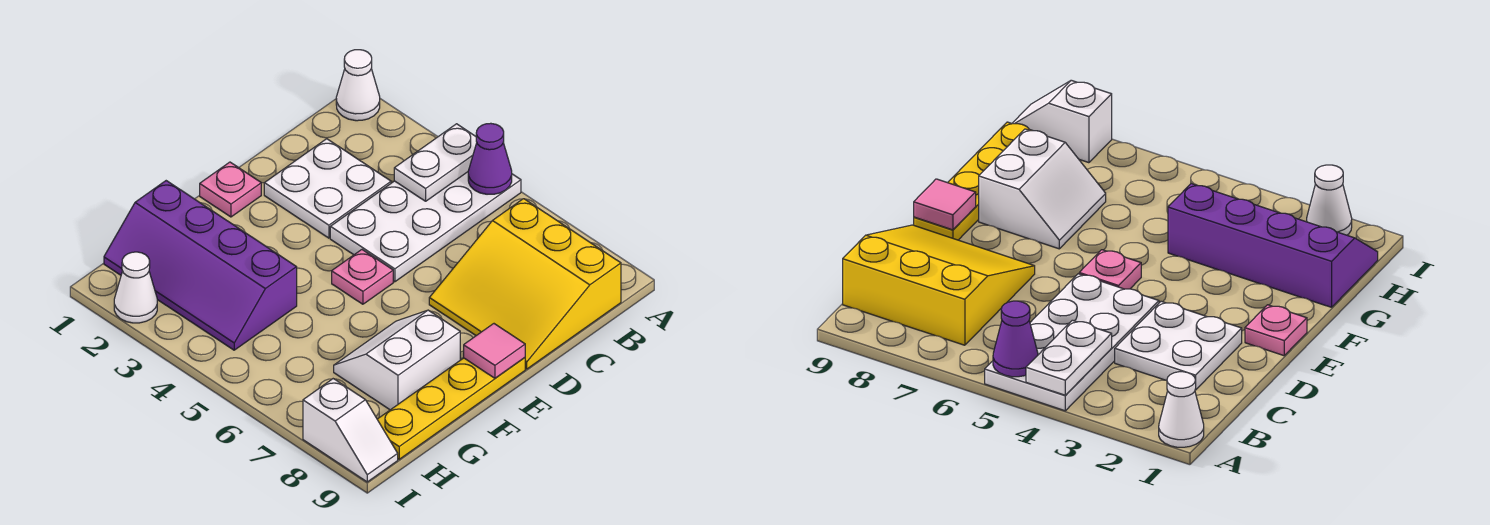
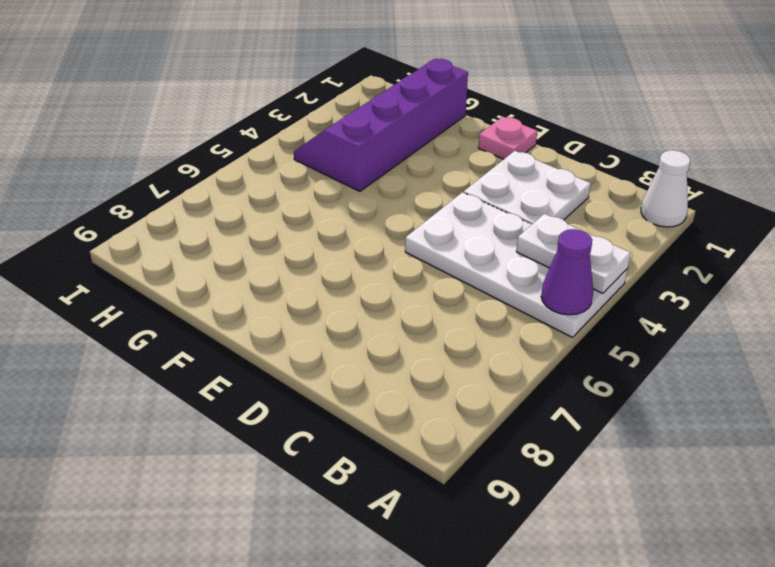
none -> yellow 3x3 slope [429,199,621,369]
none -> pink 1x1 plate [332,250,393,304]
none -> yellow 1x4 plate [377,358,525,459]

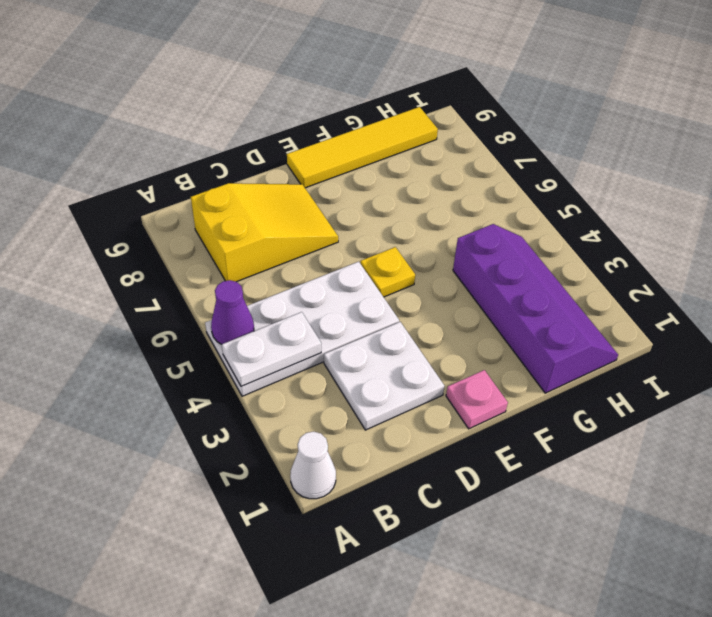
yellow 2x3 slope [191,183,338,282] -> yellow 3x3 slope [429,199,621,369]
yellow 1x1 plate [361,247,415,297] -> pink 1x1 plate [332,250,393,304]
yellow 1x4 tile [287,107,438,188] -> yellow 1x4 plate [377,358,525,459]
none -> white 2x2 slope [334,310,460,410]
none -> white 1x1 cone [114,252,157,323]
none -> white 1x2 slope [303,379,398,482]

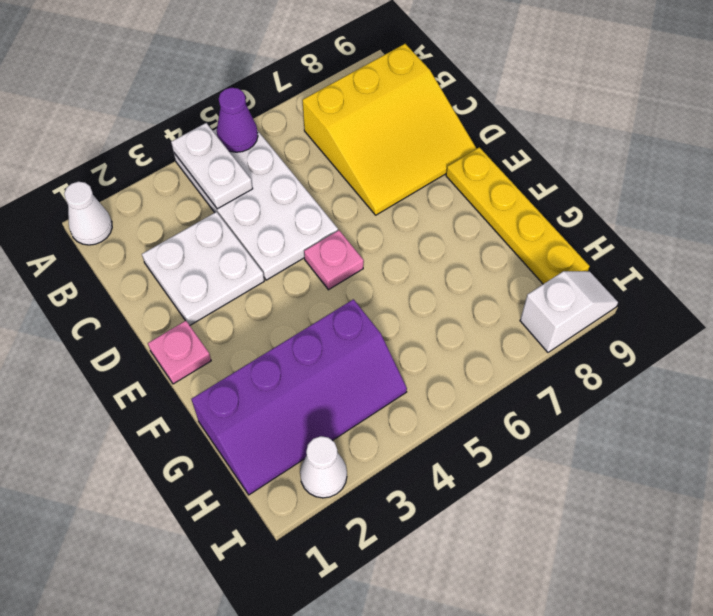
none -> white 2x2 slope [334,310,460,410]
none -> pink 1x1 tile [464,324,525,378]

